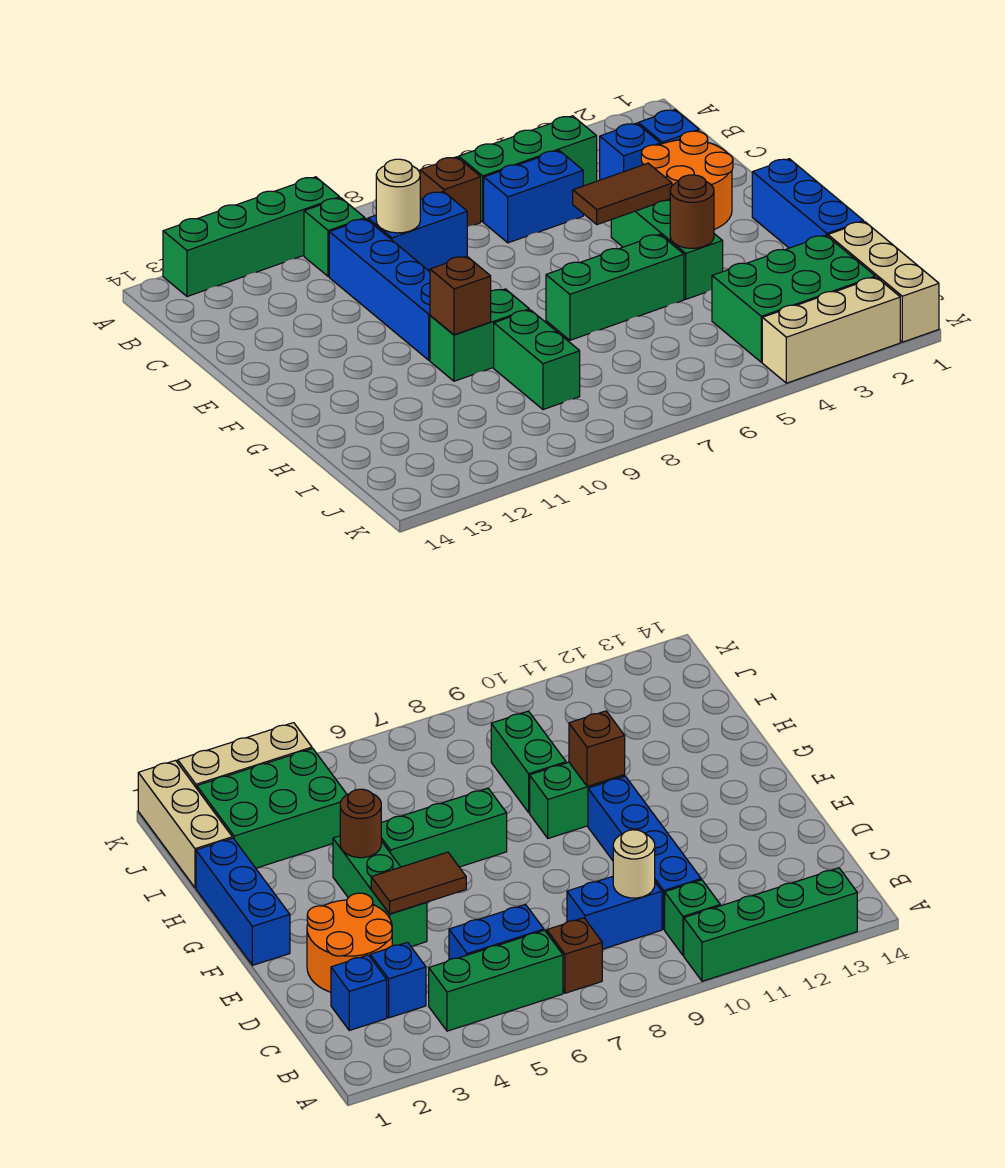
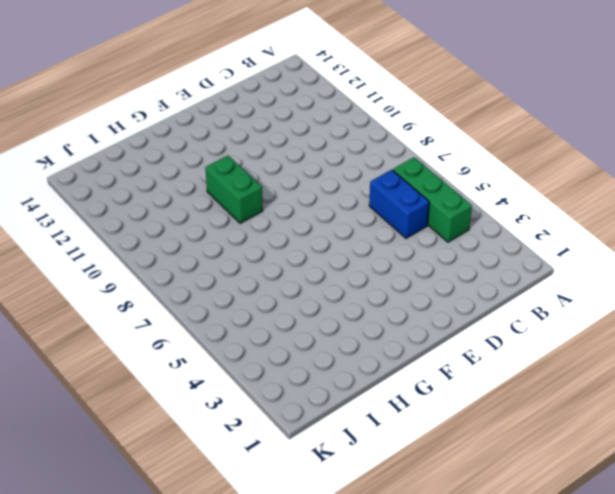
none -> green 1x4 brick [163,177,340,297]
none -> brown 1x1 brick [420,157,481,226]
none -> green 1x1 brick [304,198,365,277]

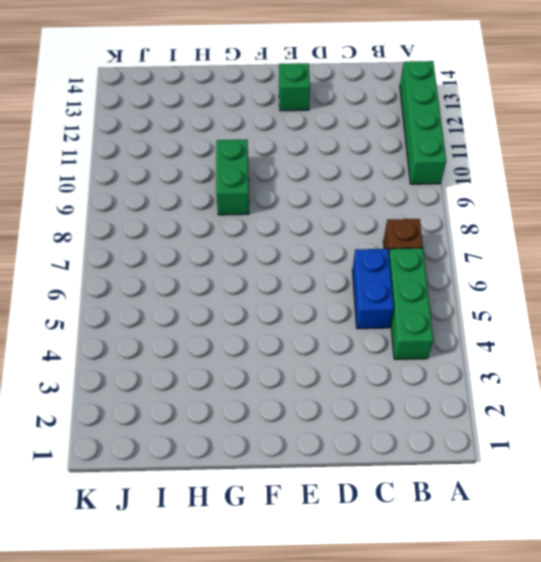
green 1x1 brick [279,63,310,111] -> green 1x1 brick moved to [304,198,365,277]
none -> blue 1x1 brick [638,110,699,144]
none -> blue 1x1 brick [600,123,660,180]
none -> blue 1x2 brick [368,191,467,271]

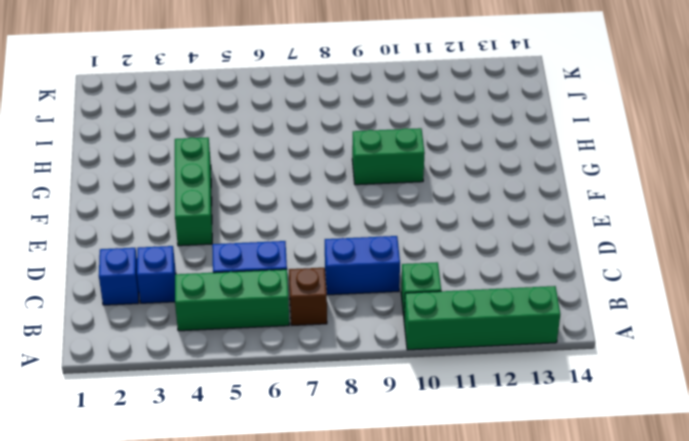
none -> blue 1x4 brick [329,219,430,360]
none -> orange 2x2 round brick [641,131,733,229]
none -> blue 1x3 brick [752,159,864,248]

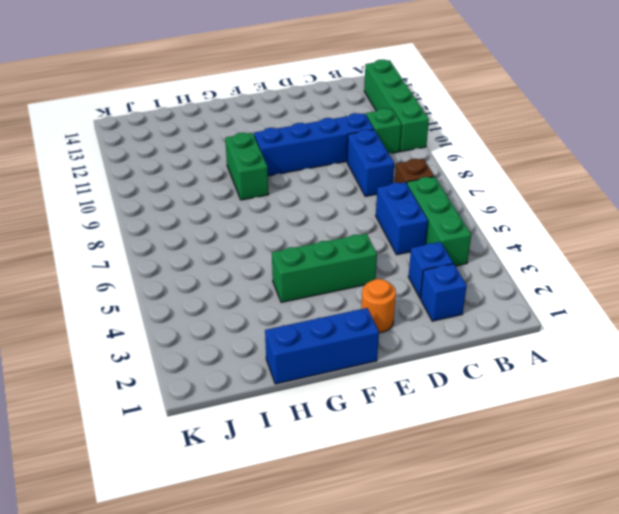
orange 1x1 round brick [361,279,396,333] -> orange 2x2 round brick [641,131,733,229]
none -> green 1x3 brick [546,234,684,340]
none -> green 1x2 brick [494,310,580,410]
none -> tan 1x3 brick [828,222,939,342]

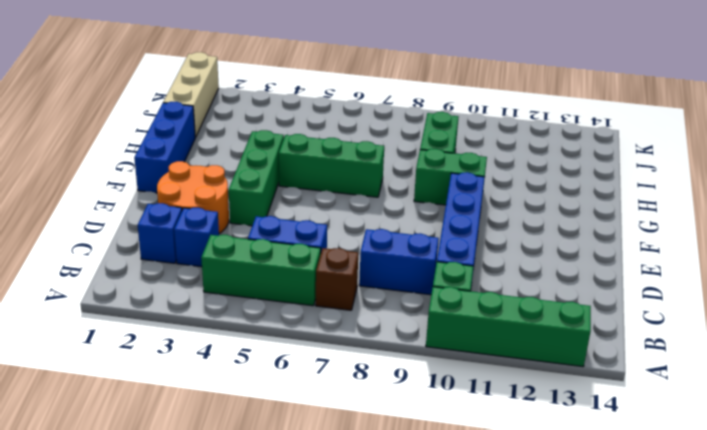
none -> green 2x3 brick [712,235,875,362]
none -> tan 1x3 brick [762,277,900,383]
none -> tan 1x1 round brick [376,159,420,233]

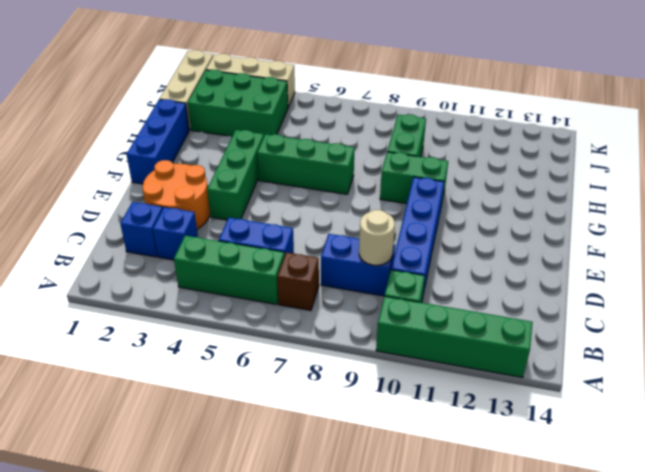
none -> brown 1x2 tile [573,163,672,225]
none -> brown 1x1 round brick [670,175,714,248]
none -> brown 1x1 brick [430,256,491,335]

